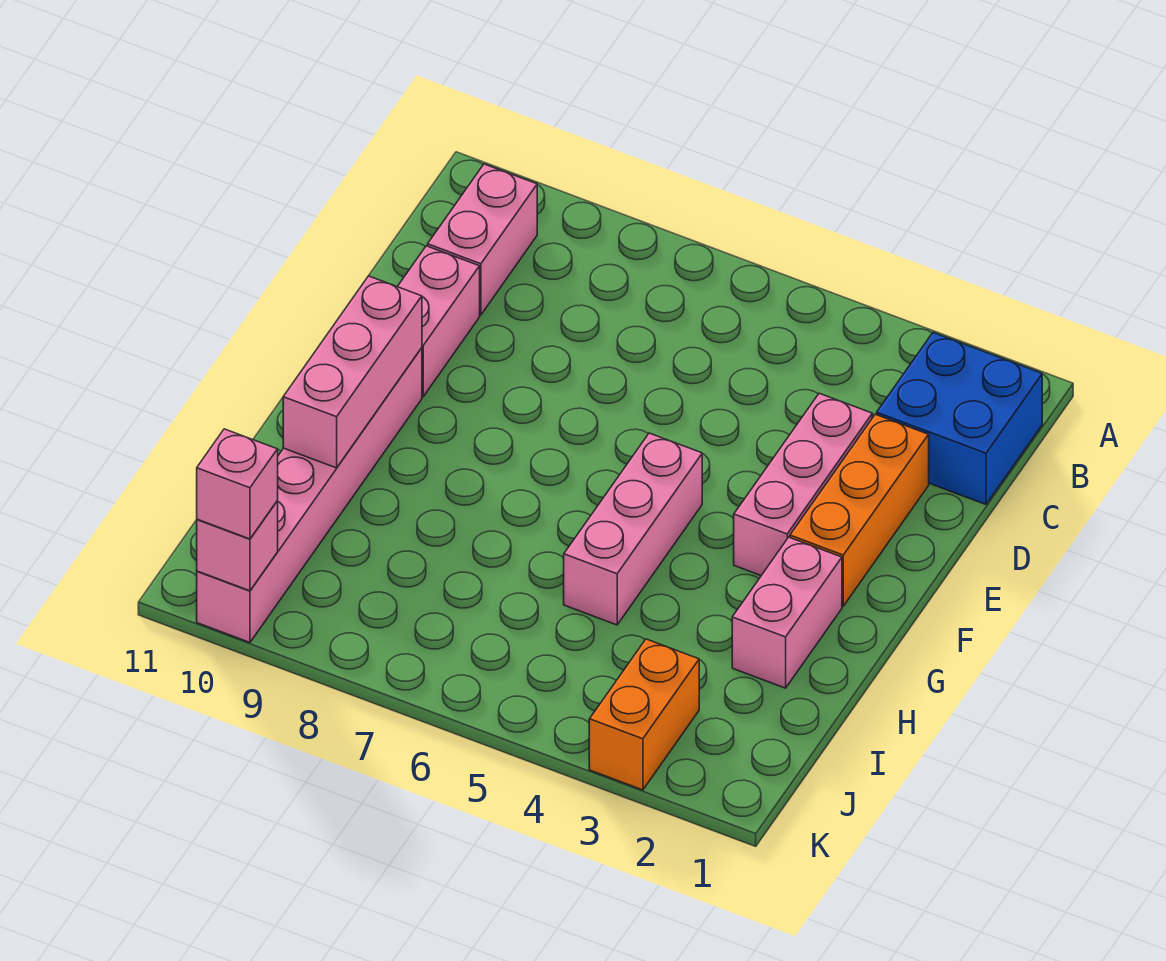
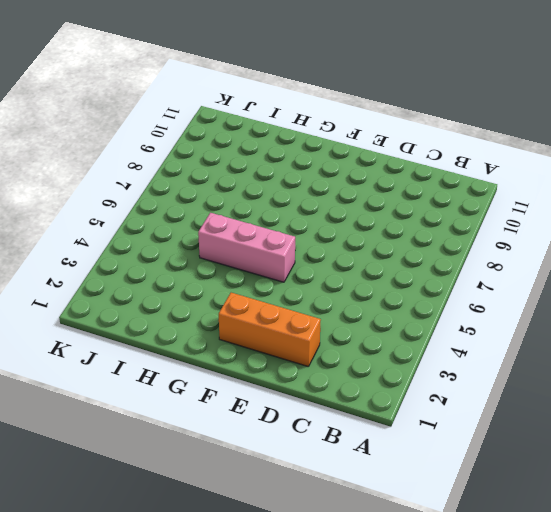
none -> blue 2x2 brick [877,333,1042,504]
none -> pink 1x2 brick [428,164,537,315]
none -> pink 1x3 brick [734,393,872,575]

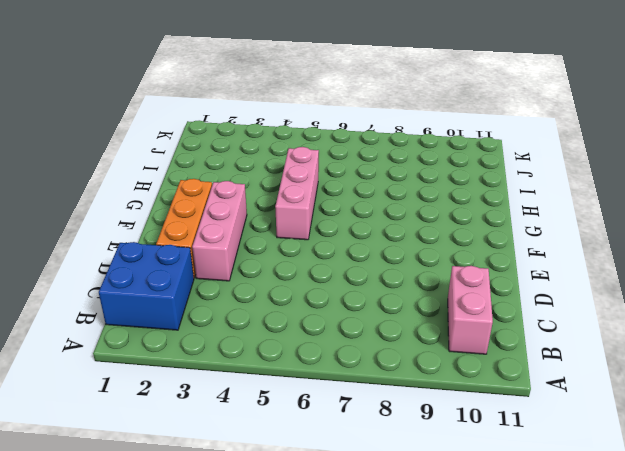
none -> pink 1x2 brick [397,246,480,397]
none -> pink 1x6 brick [197,348,422,643]
none -> pink 1x2 brick [732,537,842,688]

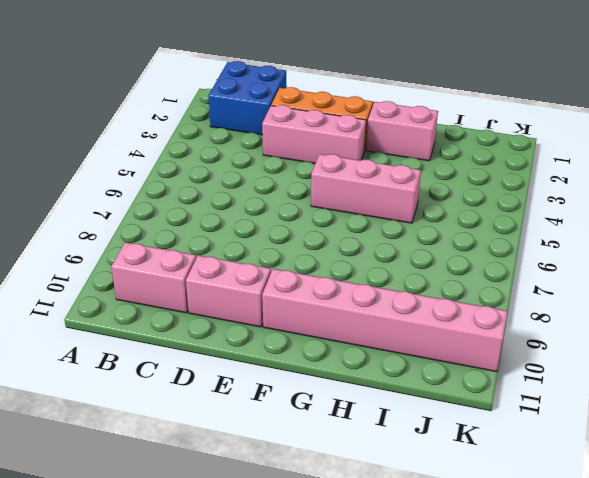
none -> orange 1x2 brick [589,639,699,790]
none -> pink 1x3 brick [283,276,422,468]
none -> pink 1x1 brick [197,501,278,591]

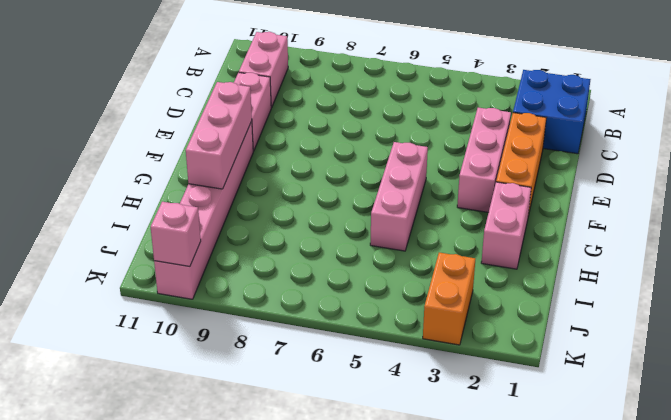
none -> pink 1x1 brick [197,429,278,539]

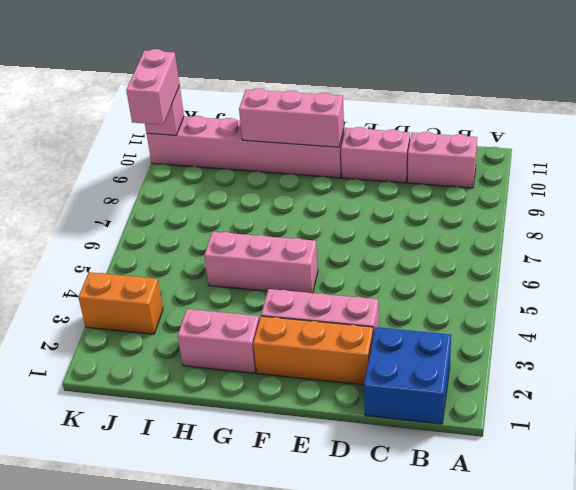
pink 1x2 brick [126,49,180,125] -> pink 1x1 brick [197,429,278,539]

